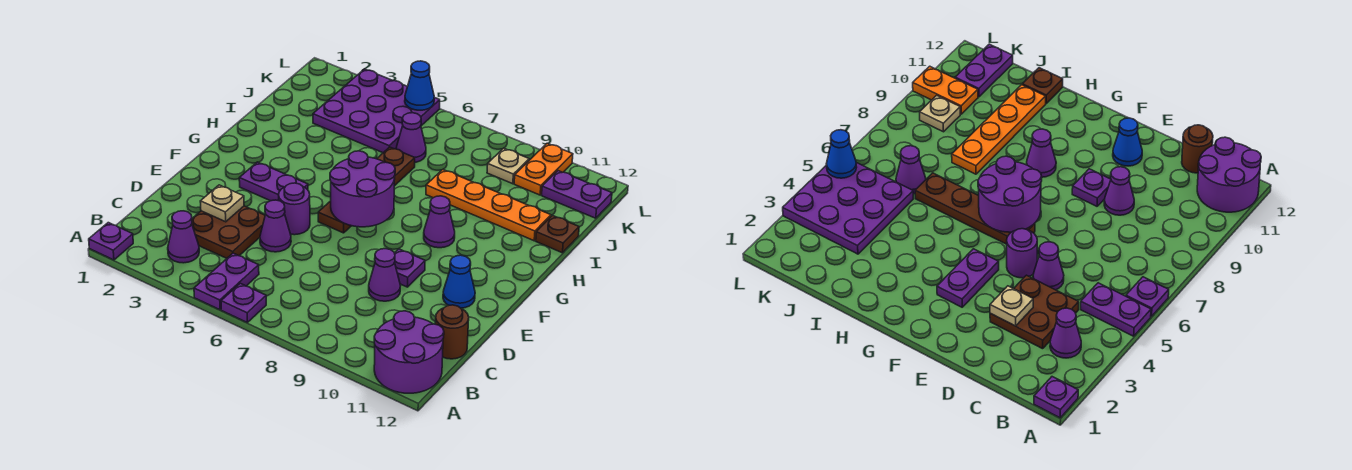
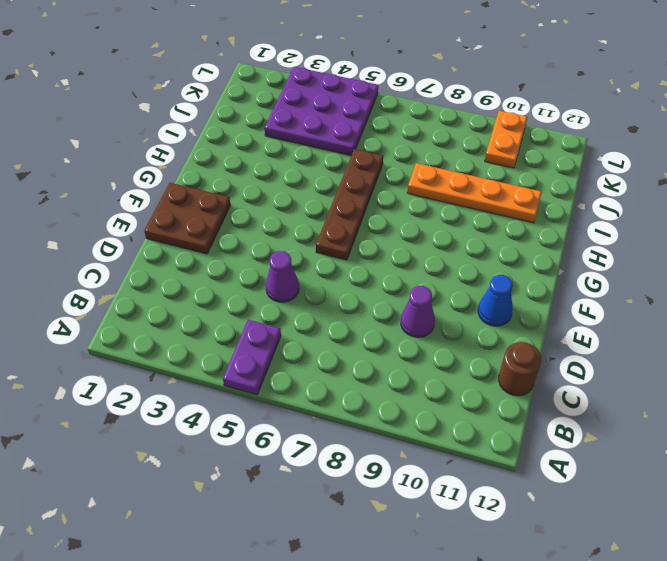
brown 2x2 plate [144,183,231,254] -> brown 2x2 plate moved to [192,206,265,258]
none -> purple 1x1 plate [89,223,133,260]
none -> purple 1x1 plate [221,283,266,322]
none -> purple 2x2 round brick [374,311,444,393]

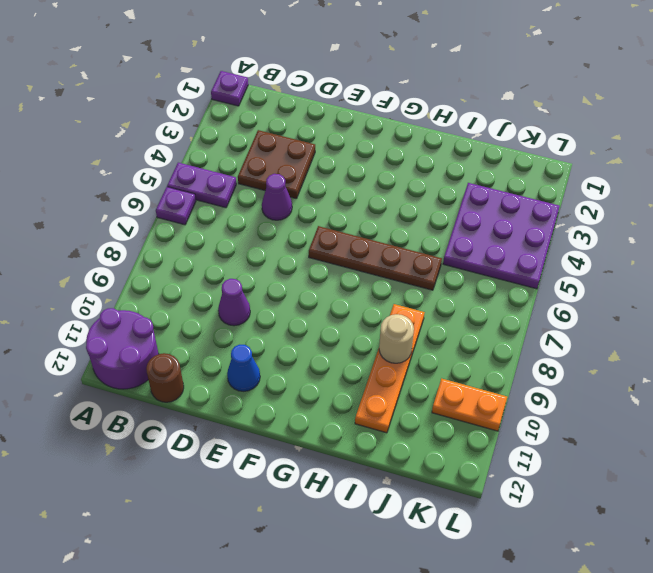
tan 1x1 round brick [379,314,414,363] -> none
none -> purple 1x1 cone [168,211,199,263]
none -> purple 1x1 round brick [279,183,310,235]
none -> purple 1x1 plate [395,249,425,287]

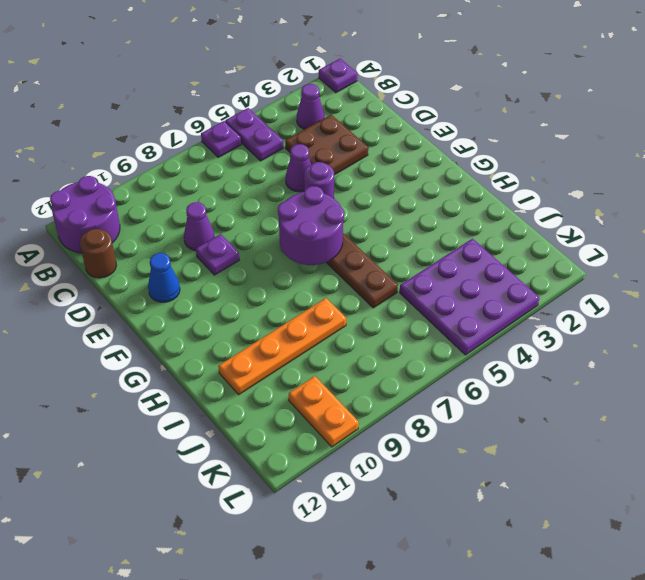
none -> purple 1x2 plate [239,162,308,201]
none -> purple 1x1 cone [424,196,455,248]
none -> brown 1x1 plate [536,216,579,253]

